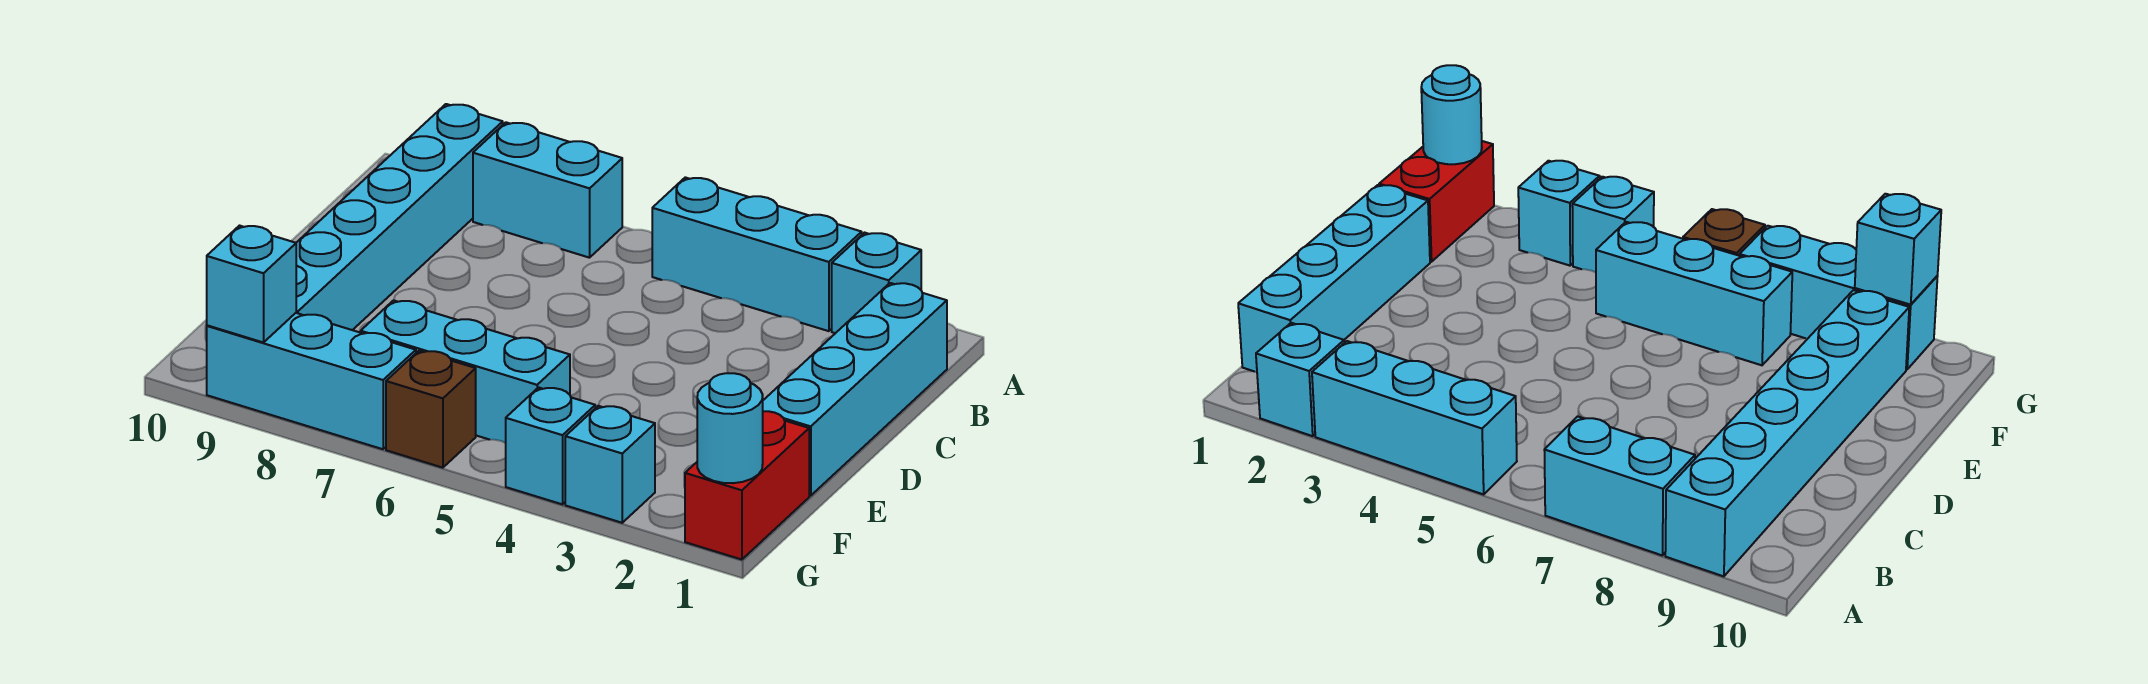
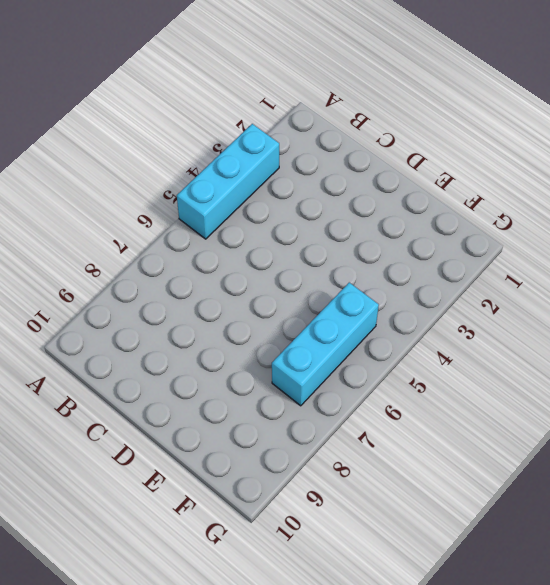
none -> cyan 1x1 brick [832,233,921,333]
none -> cyan 1x2 brick [473,122,622,258]
none -> cyan 1x6 brick [296,104,503,330]

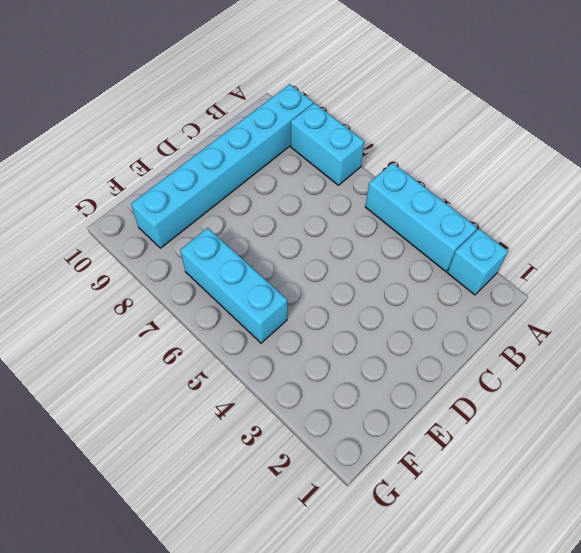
none -> cyan 1x4 brick [763,283,947,496]
none -> red 1x2 brick [685,411,809,560]
none -> cyan 1x1 brick [565,406,655,523]

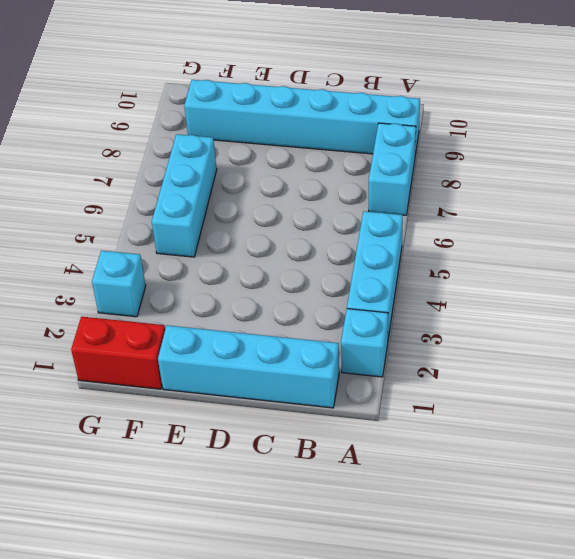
none -> cyan 1x1 brick [506,387,595,504]
none -> brown 1x1 brick [386,351,476,468]
none -> cyan 1x3 brick [207,313,416,449]

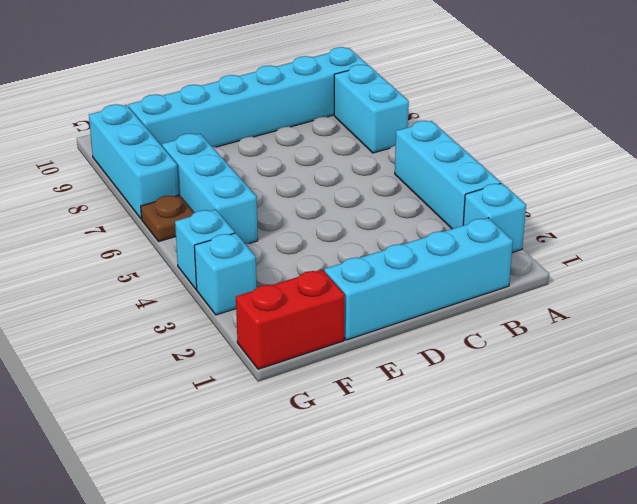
brown 1x1 plate [141,195,194,241] -> brown 1x1 brick [386,351,476,468]
none -> cyan 1x1 round brick [697,373,763,483]
none -> cyan 1x1 brick [207,226,296,343]

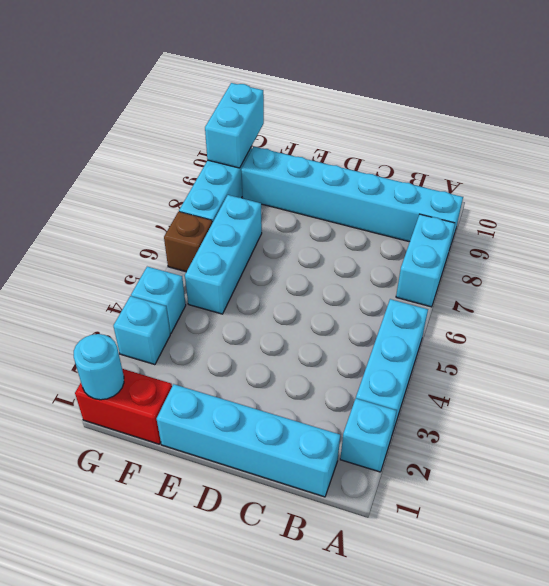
cyan 1x2 brick [205,83,264,168] -> cyan 1x1 brick [207,226,296,343]

